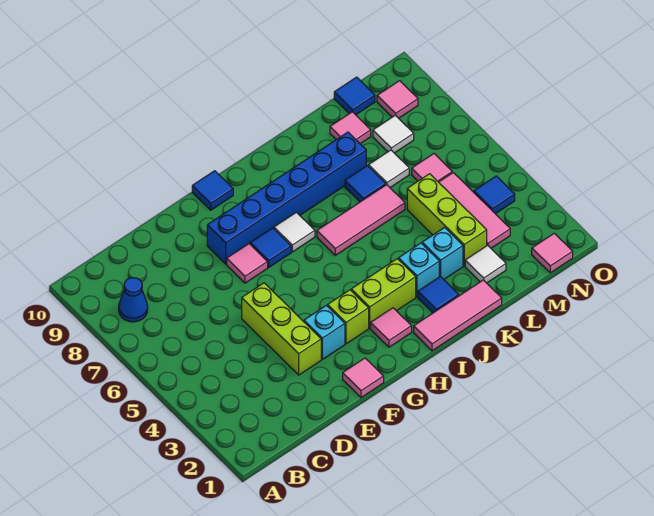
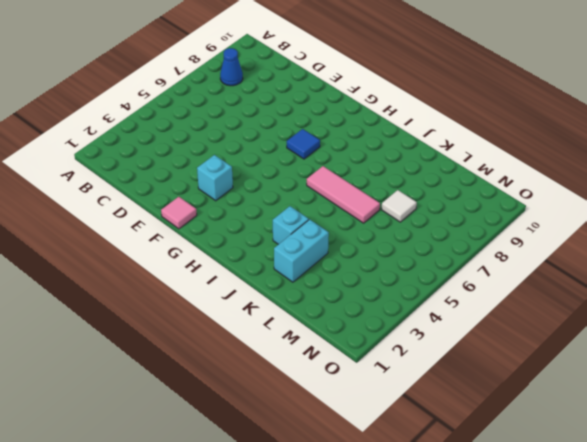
cyan 1x2 brick [274,219,329,282] -> cyan 1x1 brick [422,227,463,279]
none -> lime 1x3 brick [242,283,321,375]
none -> pink 1x1 tile [227,244,268,283]
none -> blue 1x6 brick [207,132,366,264]

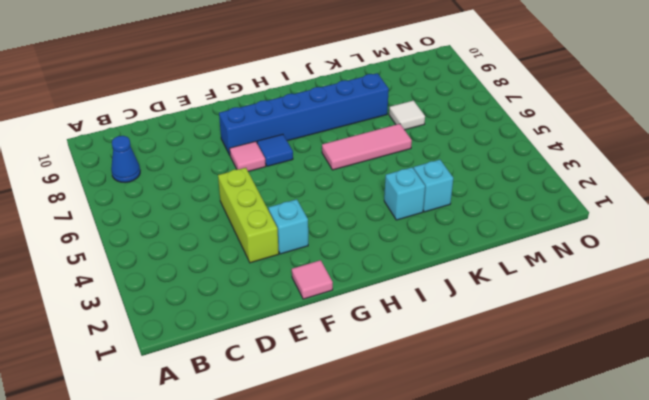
none -> lime 1x1 brick [328,290,369,344]
none -> blue 1x1 tile [192,171,233,210]
none -> pink 1x1 tile [371,308,412,347]

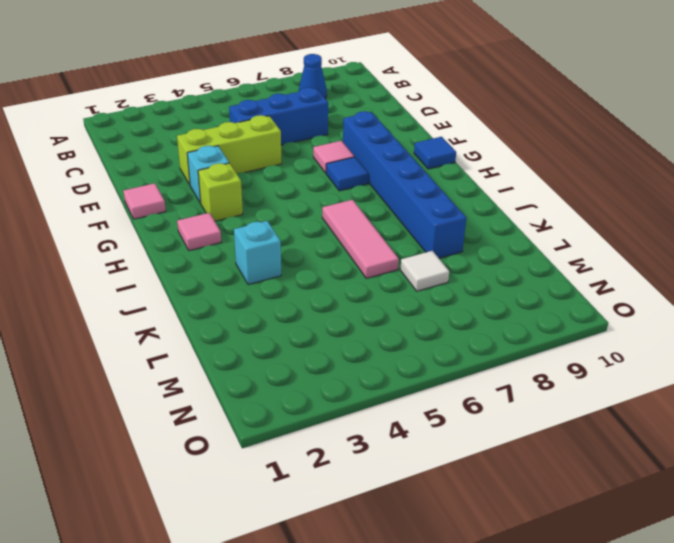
blue 1x3 brick [229,87,328,145] -> none
none -> lime 1x2 brick [351,259,416,328]
none -> white 1x1 tile [274,212,315,252]
none -> pink 1x3 tile [414,280,502,351]

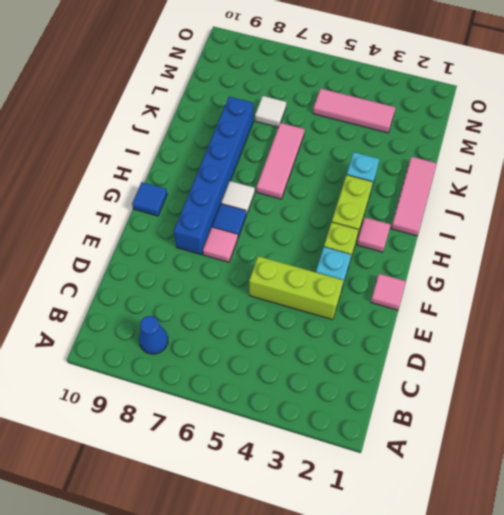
none -> blue 1x1 tile [418,276,459,313]
none -> cyan 1x1 brick [422,227,463,279]
none -> blue 1x1 tile [345,166,386,202]

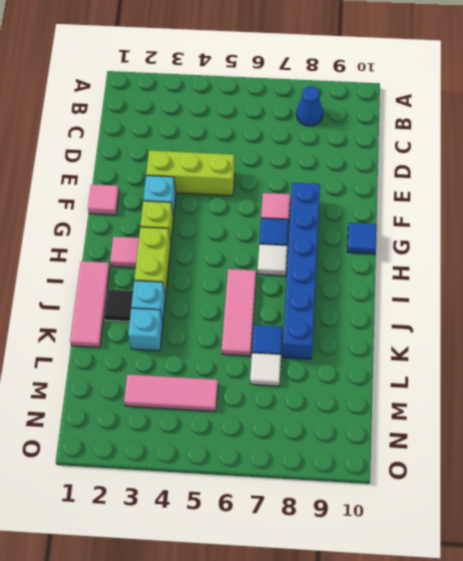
black 1x1 tile [104,289,133,321] -> blue 1x1 tile [418,276,459,313]
none -> white 1x1 tile [465,245,506,283]
none -> lime 1x3 brick [407,174,487,266]
none -> pink 1x1 tile [330,112,371,144]

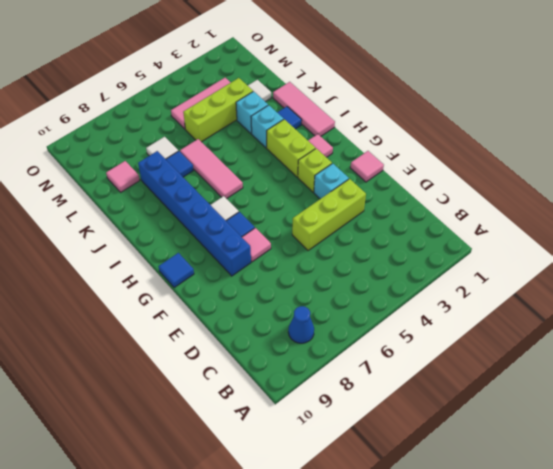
none -> pink 1x1 tile [412,154,452,182]
none -> white 1x1 tile [373,115,414,153]
none -> blue 1x1 tile [334,77,375,115]

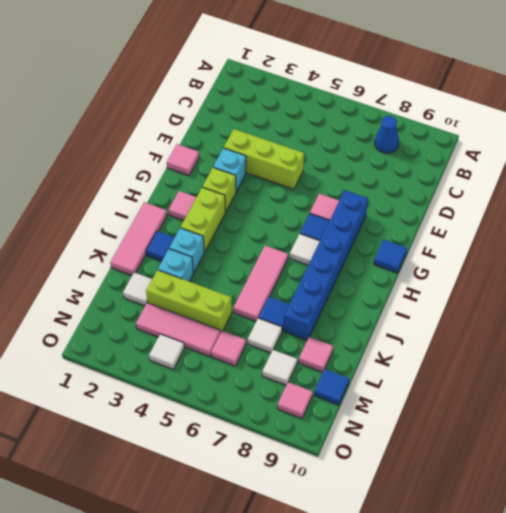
white 1x1 tile [149,334,184,369] -> blue 1x1 tile [474,176,515,214]
none -> pink 1x1 tile [532,233,573,273]

